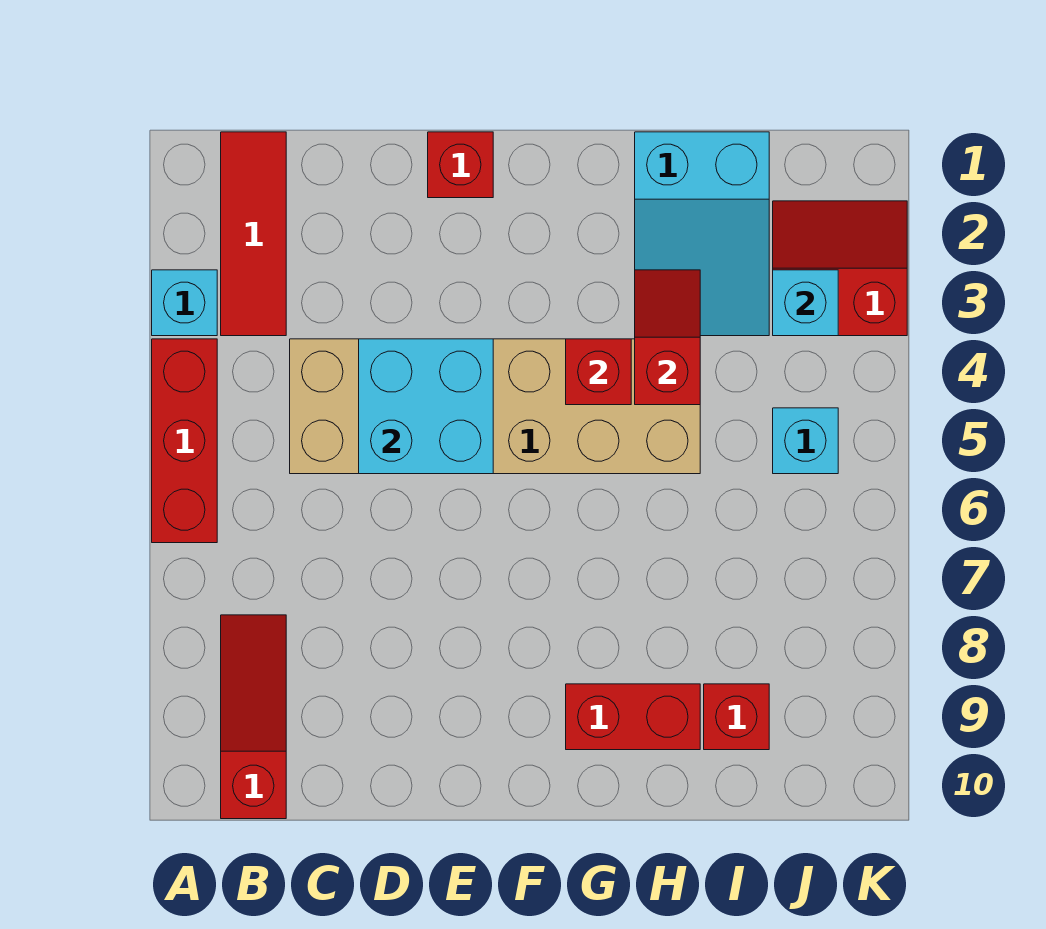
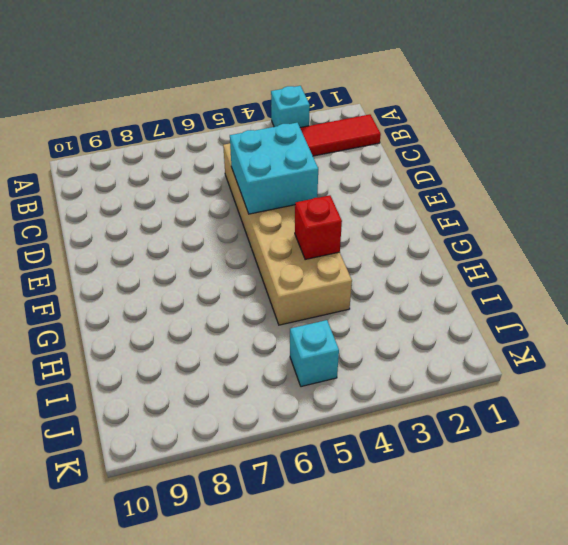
none -> red 1x3 brick [152,339,217,543]
none -> red 1x3 slope [221,615,286,819]
none -> red 1x1 brick [428,132,493,198]

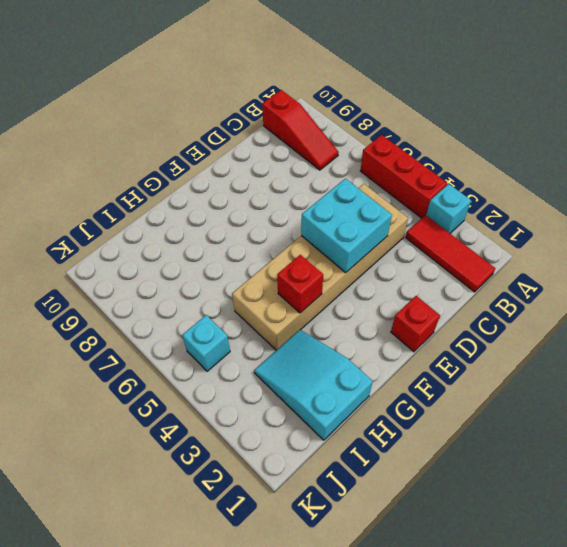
none -> red 1x2 brick [566,684,700,750]
none -> red 1x1 brick [704,684,769,750]
none -> red 2x2 slope [773,201,907,336]

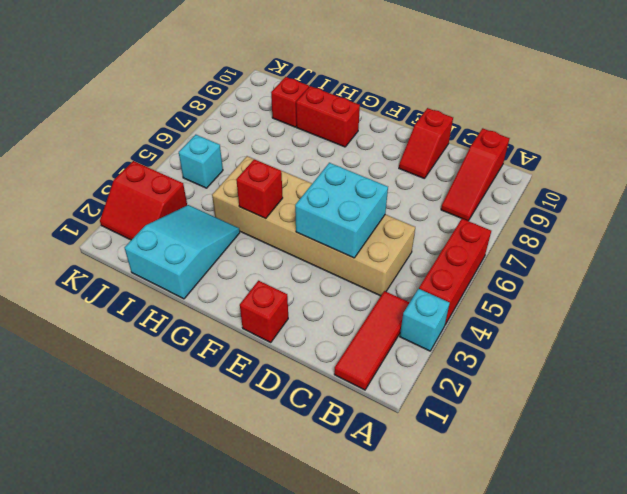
red 1x2 slope [399,108,453,179] -> red 1x2 slope moved to [635,270,700,405]
none -> cyan 1x1 brick [773,270,838,336]

